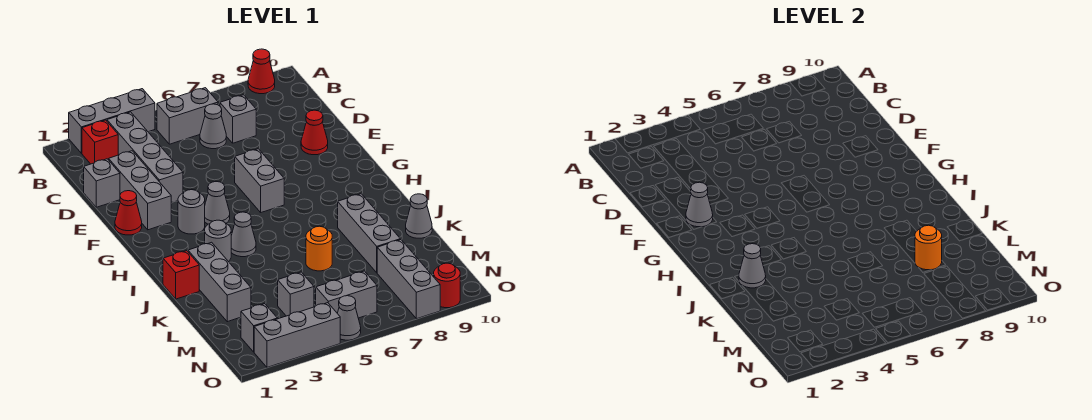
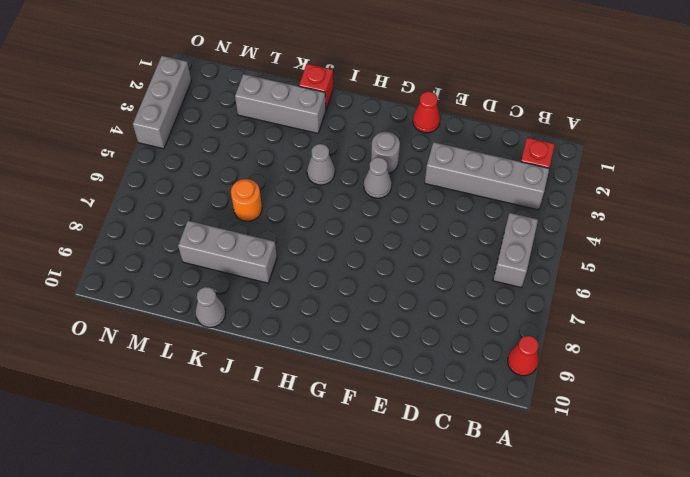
none -> grey 1x3 brick [69,89,155,153]
none -> grey 1x1 cone [200,104,226,149]
none -> grey 1x1 brick [220,95,256,143]
none -> grey 1x1 brick [84,159,120,207]

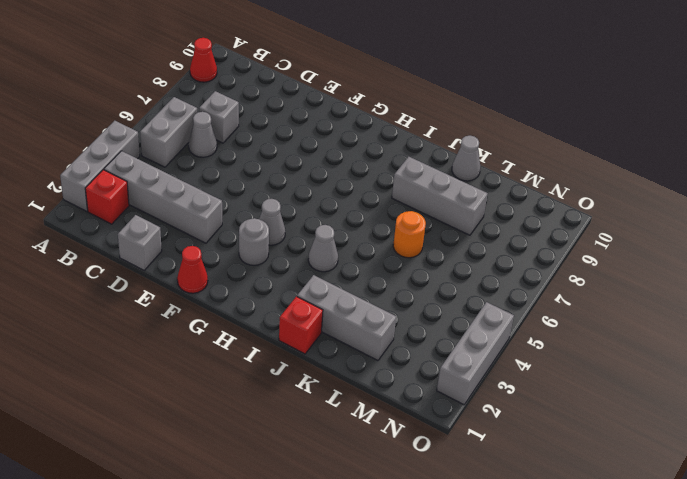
none -> grey 1x3 brick [109,151,171,230]
none -> red 1x1 cone [301,110,328,155]
none -> grey 1x2 brick [235,149,284,212]
none -> grey 1x1 round brick [205,220,231,261]

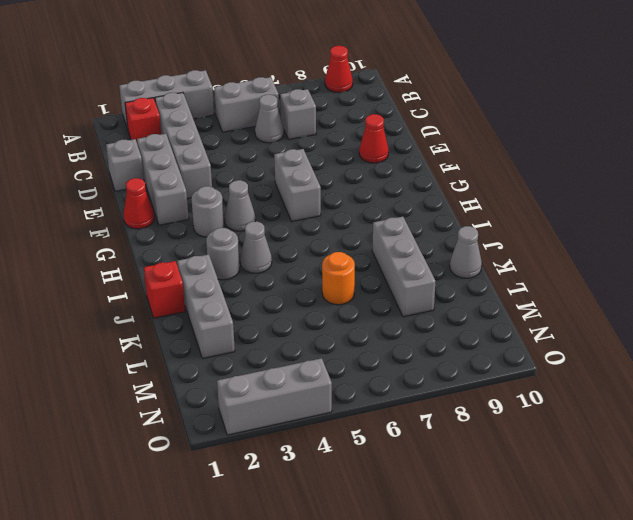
none -> grey 1x1 brick [278,272,314,316]
none -> grey 1x3 brick [377,240,440,319]
none -> grey 1x1 brick [241,304,277,352]
none -> grey 1x2 brick [316,271,377,318]

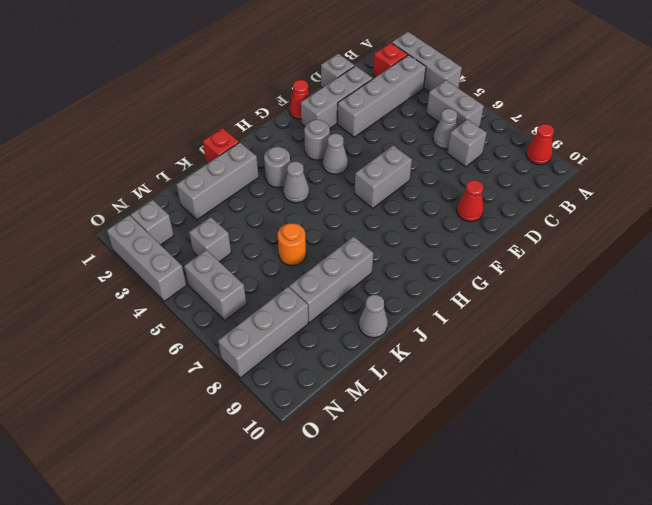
none -> grey 1x1 cone [337,296,361,340]
none -> red 1x1 round brick [434,263,460,308]
none -> grey 1x1 cone [686,182,713,227]
none -> grey 1x1 cone [739,244,766,288]

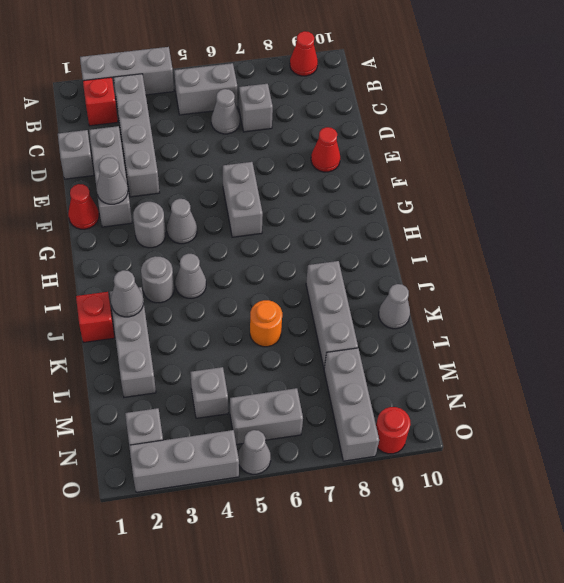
none -> orange 1x1 round brick [915,225,942,270]

